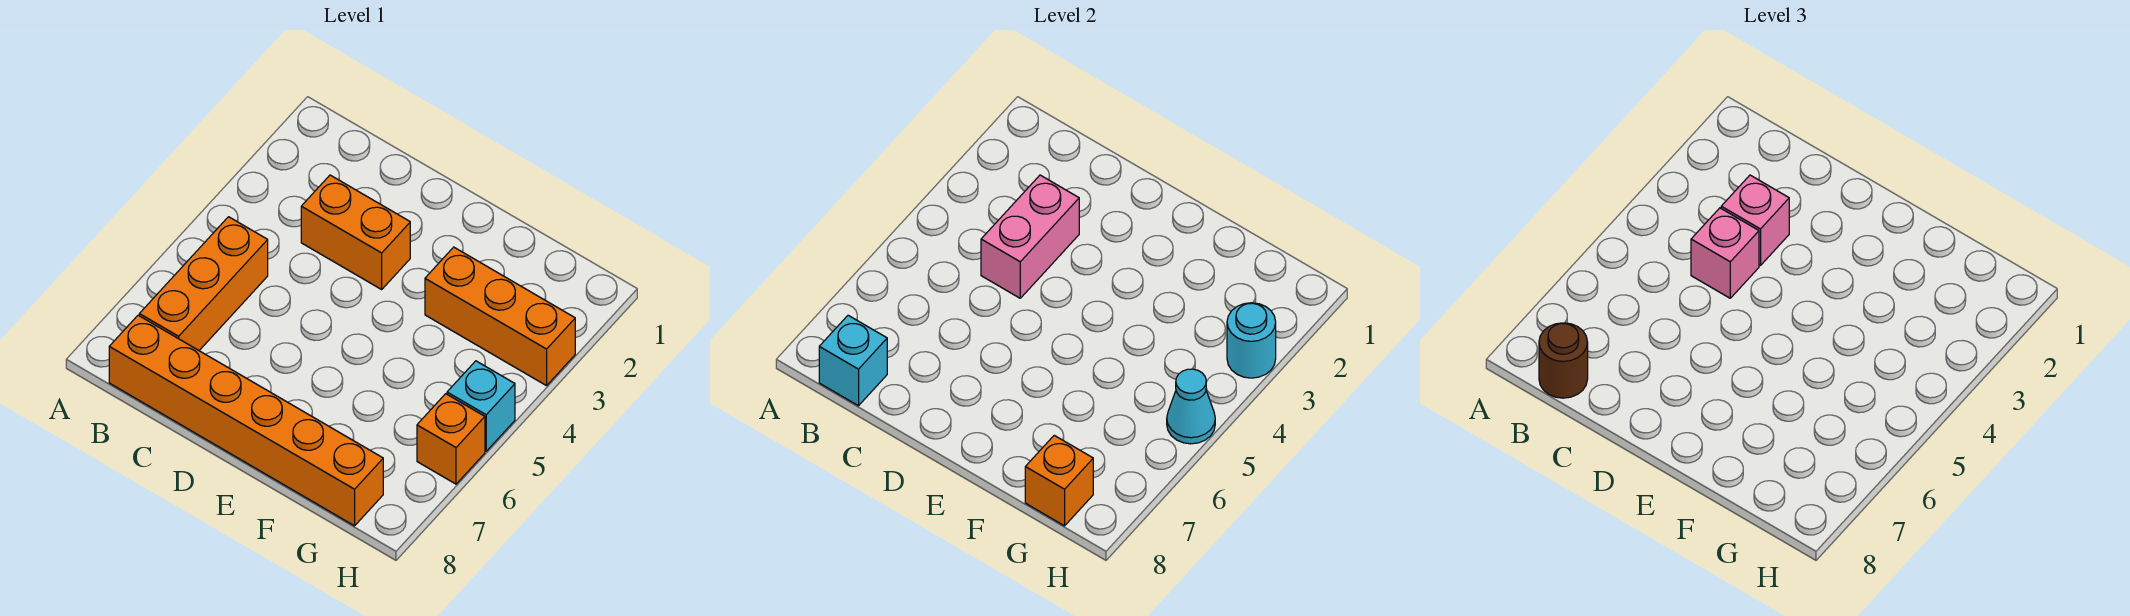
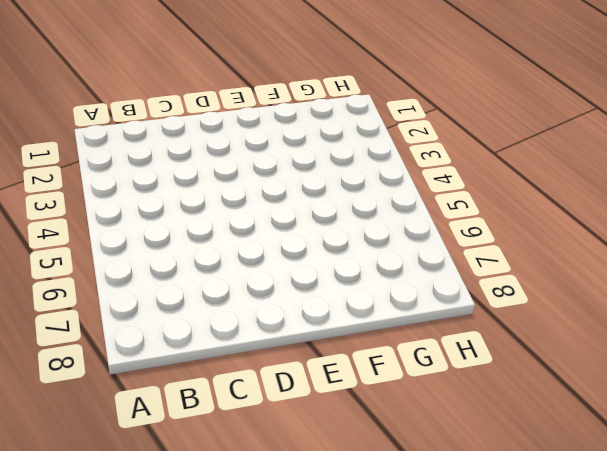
none -> orange 1x3 brick [139,217,268,350]
none -> orange 1x6 brick [109,315,383,526]
none -> orange 1x2 brick [301,175,410,289]

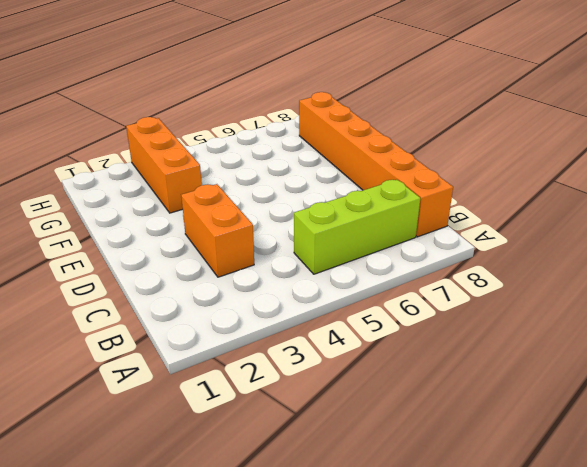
lime 1x3 brick [294,180,420,274] -> orange 1x3 brick [139,217,268,350]
none -> cyan 1x1 brick [447,361,515,451]
none -> orange 1x1 brick [417,394,485,484]
none -> cyan 1x1 brick [819,315,887,406]

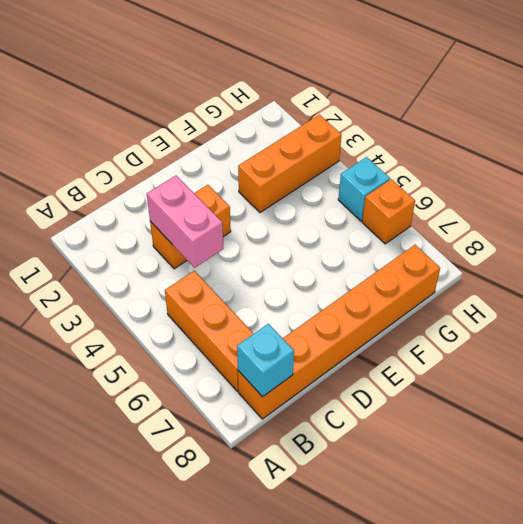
none -> orange 1x1 brick [1025,435,1093,526]
none -> cyan 1x1 round brick [1227,303,1276,378]
none -> cyan 1x1 cone [1167,369,1215,444]

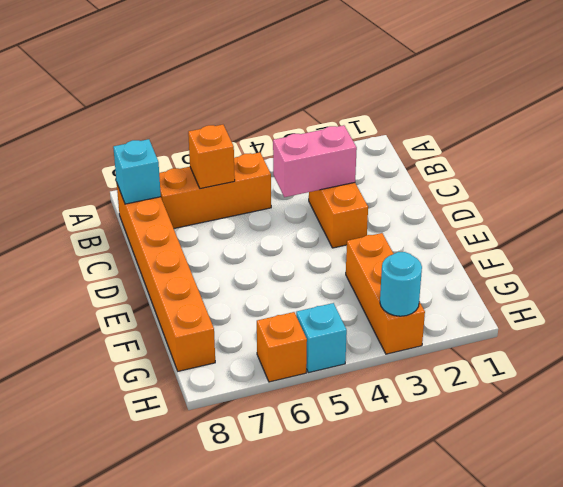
orange 1x1 brick [188,125,235,189] -> orange 1x1 brick moved to [1025,435,1093,526]
none -> cyan 1x1 cone [1167,369,1215,444]
none -> brown 1x1 round brick [1539,323,1588,398]
none -> pink 1x1 brick [1721,175,1789,266]

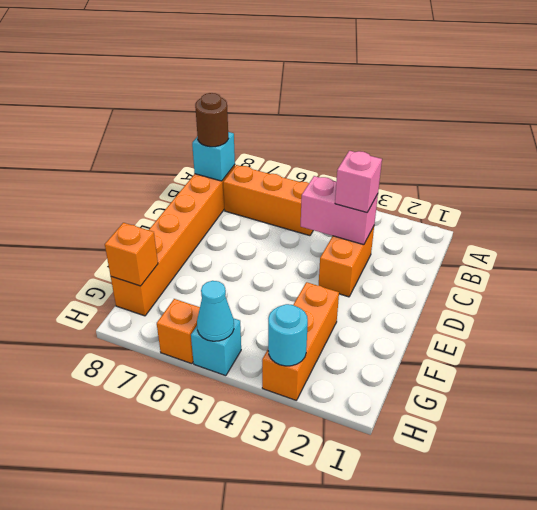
none -> pink 1x1 brick [1691,208,1759,298]

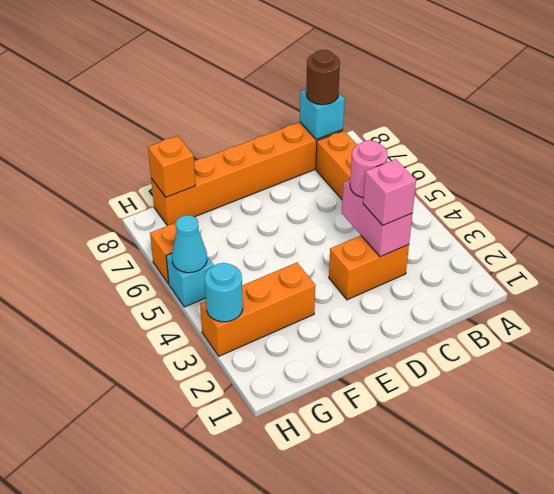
pink 1x1 round brick [350,140,388,198] -> pink 1x1 brick [1691,208,1759,298]

